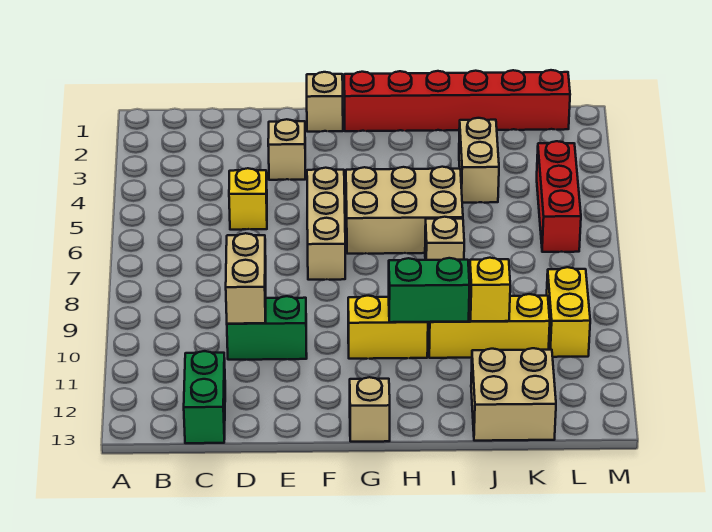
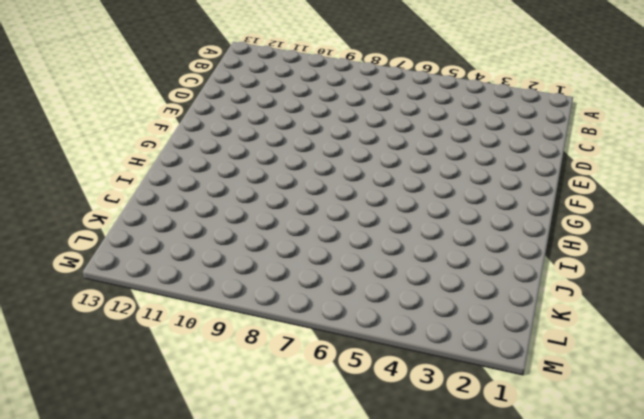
none -> green 1x2 brick [184,351,225,443]
none -> yellow 1x1 brick [229,168,267,230]
none -> green 1x2 brick [227,296,307,360]

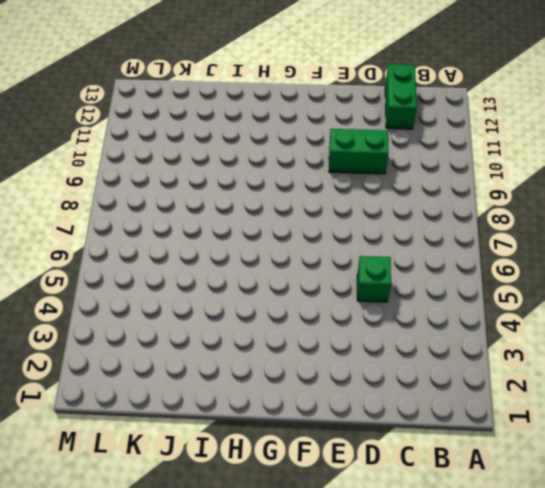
green 1x1 brick [357,256,391,302] -> yellow 1x1 brick [229,168,267,230]
none -> tan 1x1 brick [268,119,305,180]
none -> tan 1x1 brick [307,72,343,132]
none -> tan 1x3 brick [307,168,345,280]

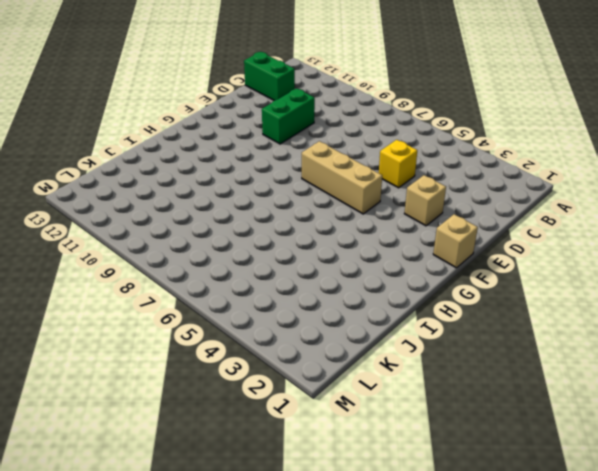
none -> red 1x6 brick [344,70,570,131]
none -> tan 2x3 brick [346,167,463,254]
none -> yellow 1x2 brick [348,296,428,359]

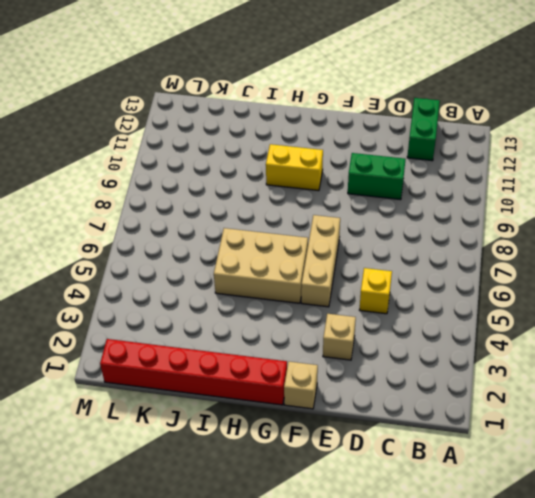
none -> tan 1x1 brick [350,377,390,442]
none -> tan 1x1 brick [425,217,464,260]
none -> yellow 1x3 brick [428,294,550,358]

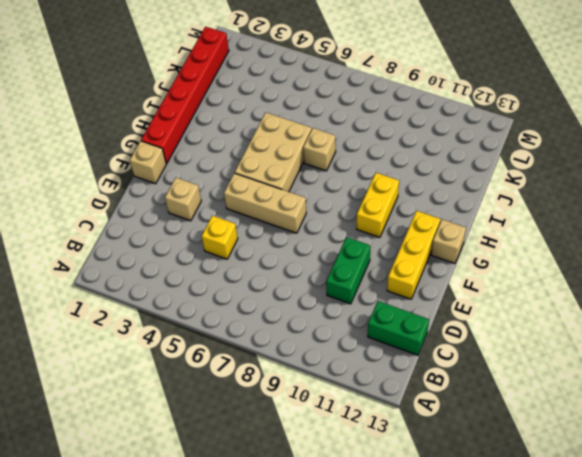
yellow 1x3 brick [387,211,440,299] -> yellow 1x3 brick moved to [428,294,550,358]
none -> tan 1x2 brick [459,118,499,203]
none -> tan 2x2 brick [471,348,556,441]
none -> red 1x3 brick [537,141,581,252]

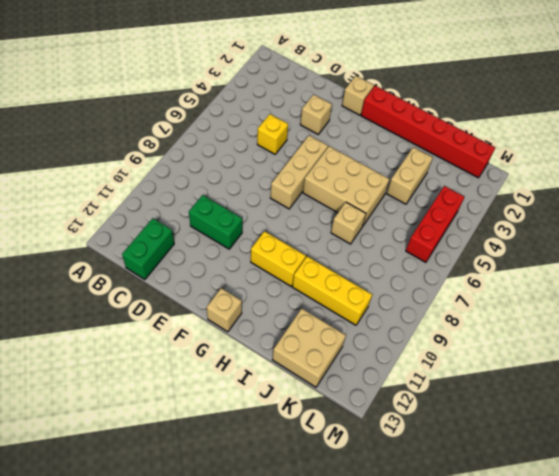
none -> yellow 1x2 brick [547,267,590,357]
none -> tan 1x2 brick [226,233,266,324]
none -> green 1x2 brick [389,258,470,322]

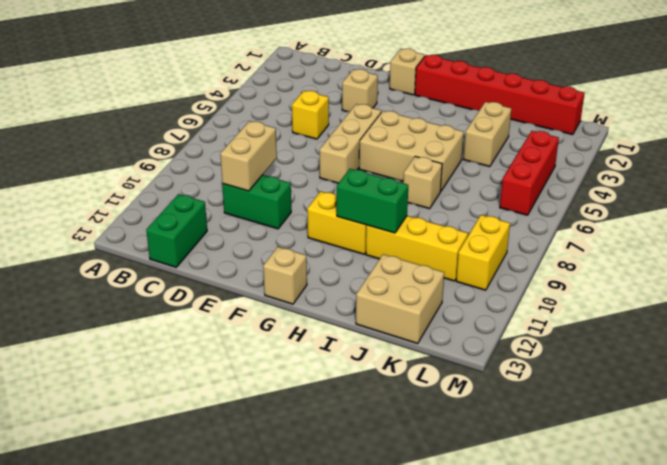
none -> yellow 1x1 brick [469,258,510,321]

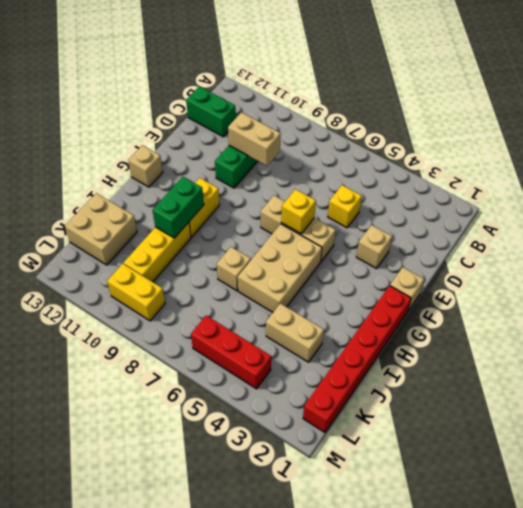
yellow 1x1 brick [281,189,316,234] -> yellow 1x1 brick moved to [469,258,510,321]

